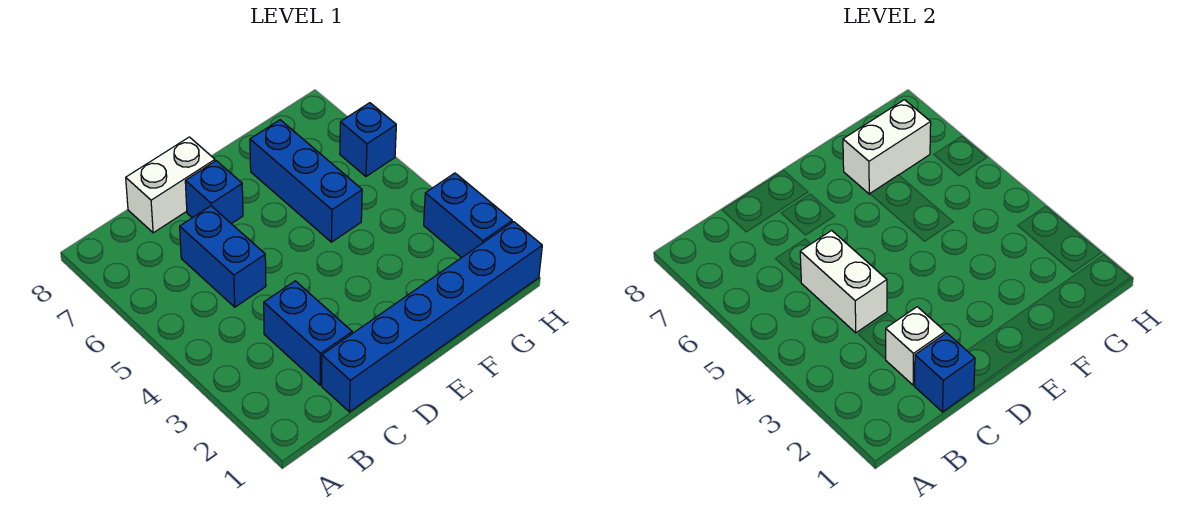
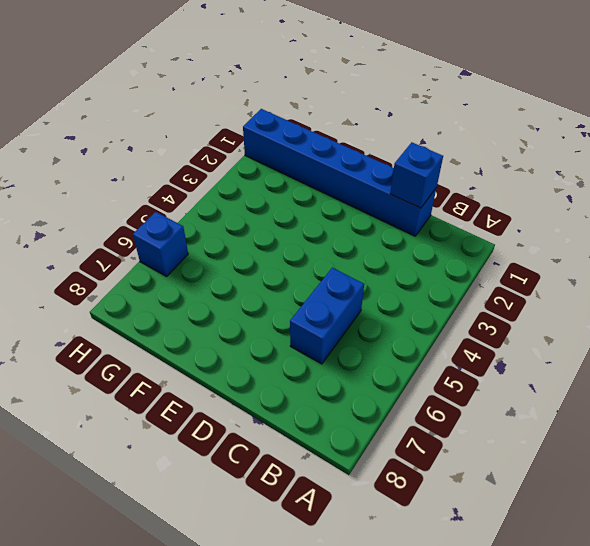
none -> blue 1x2 brick [264,281,352,385]
none -> white 1x2 brick [126,137,215,233]
none -> blue 1x1 brick [185,161,243,224]

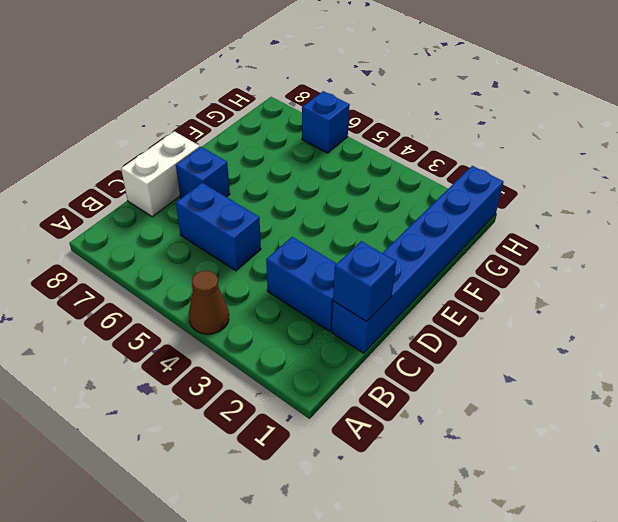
brown 1x1 cone [189,271,229,334] -> none
none -> blue 1x3 brick [250,120,362,242]
none -> blue 1x2 brick [424,173,512,258]
none -> white 1x1 brick [886,307,945,385]

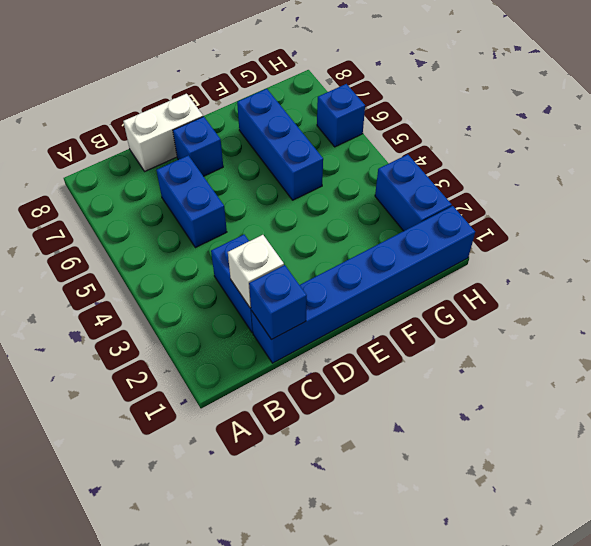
none -> white 1x2 brick [800,230,887,333]
none -> white 1x2 brick [843,100,931,194]

